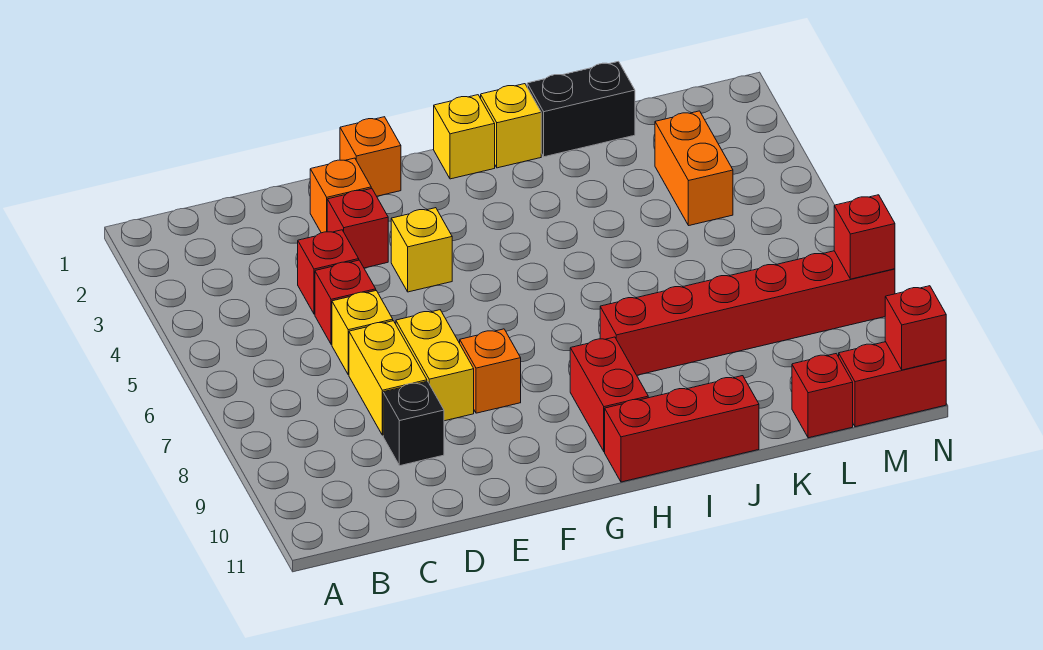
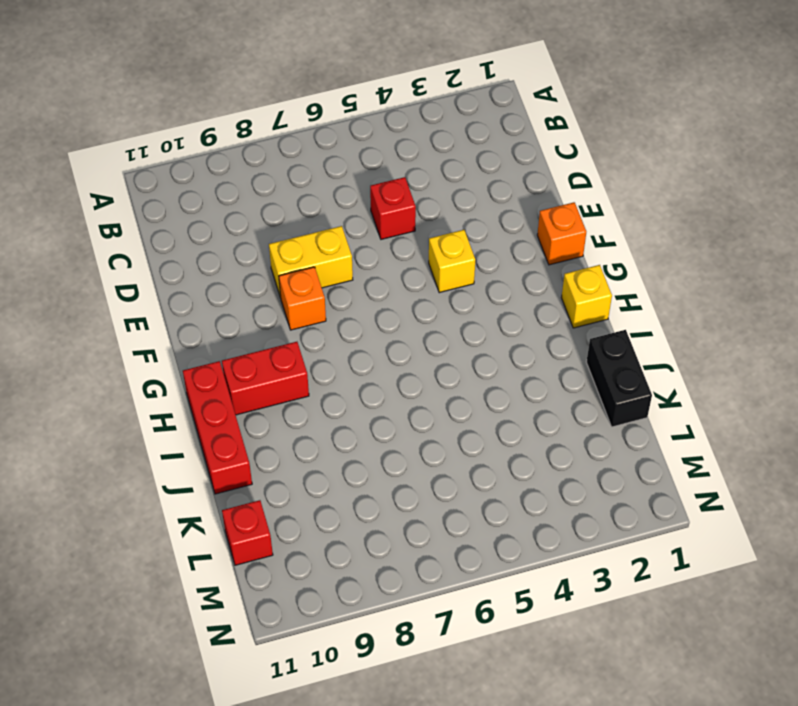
none -> red 1x1 brick [298,230,359,314]
none -> yellow 1x1 brick [332,291,393,375]
none -> yellow 1x2 brick [349,321,427,435]

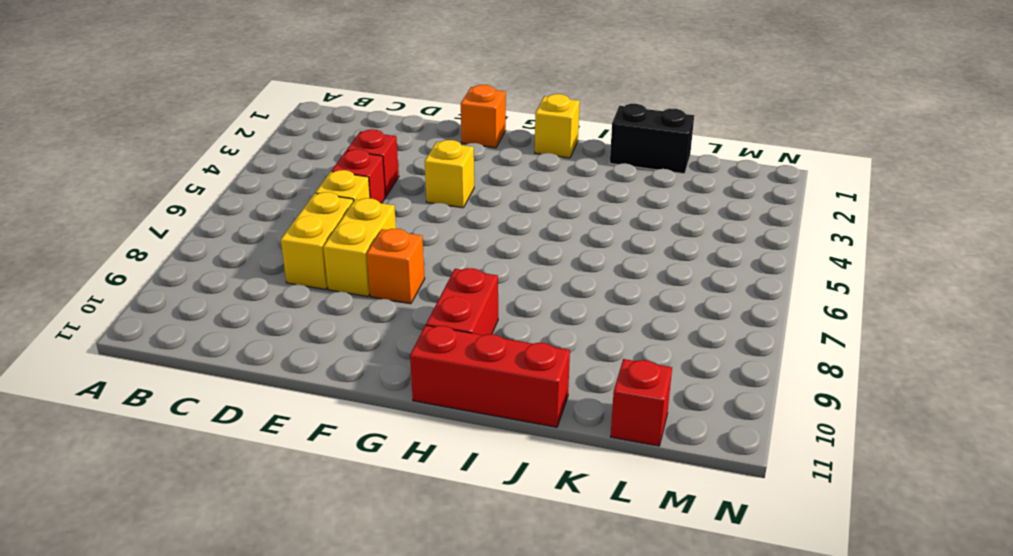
none -> black 1x1 brick [383,381,444,466]
none -> orange 1x1 brick [310,158,371,233]
none -> red 1x1 brick [327,188,388,268]

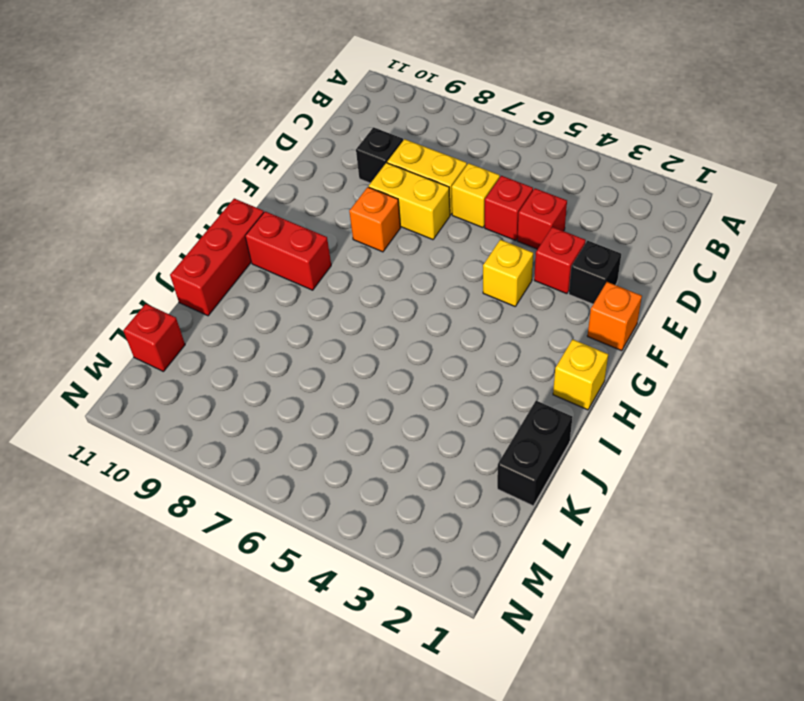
black 1x1 brick [569,241,621,304] -> orange 1x1 brick [310,158,371,233]
none -> yellow 1x1 brick [481,84,541,168]
none -> red 1x6 brick [600,251,895,375]
none -> orange 1x2 brick [655,111,733,225]

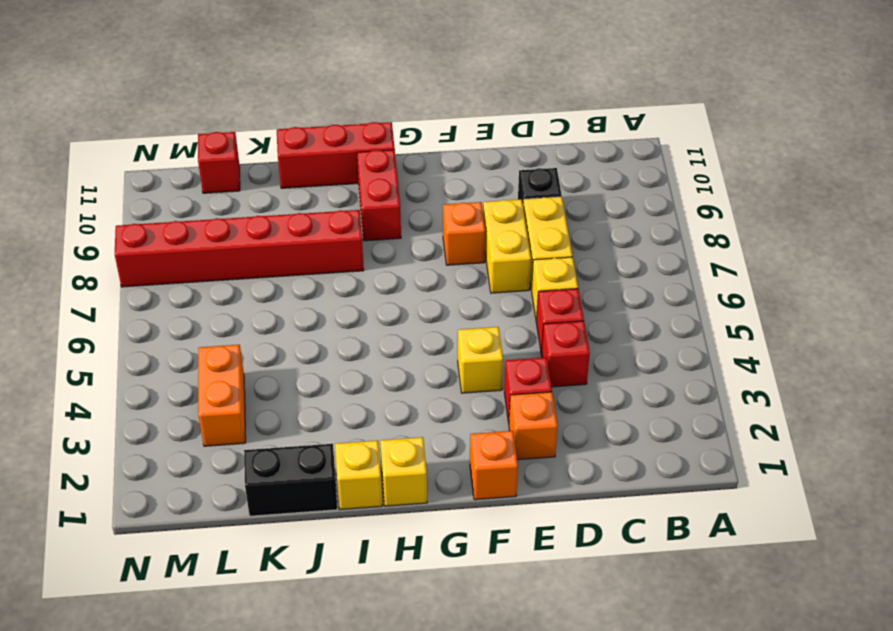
none -> red 1x2 brick [839,342,946,427]
none -> red 1x1 brick [834,195,895,279]
none -> red 1x1 brick [885,286,946,370]

